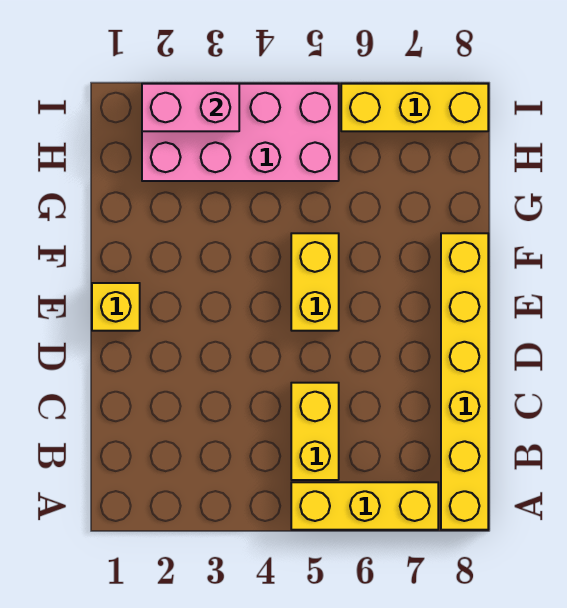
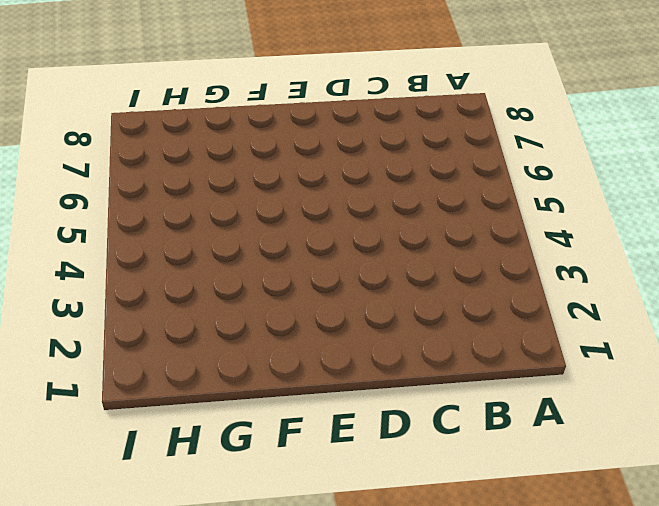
none -> yellow 1x3 brick [291,482,438,530]
none -> yellow 1x6 brick [441,233,488,530]

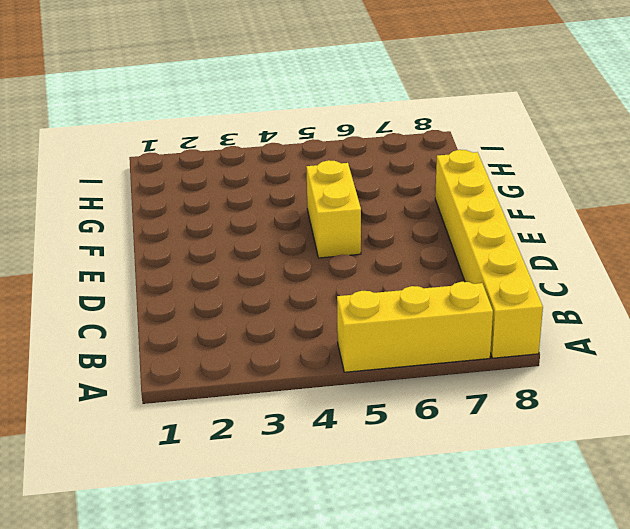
none -> yellow 1x2 brick [291,383,339,480]
none -> yellow 1x1 brick [92,283,140,331]

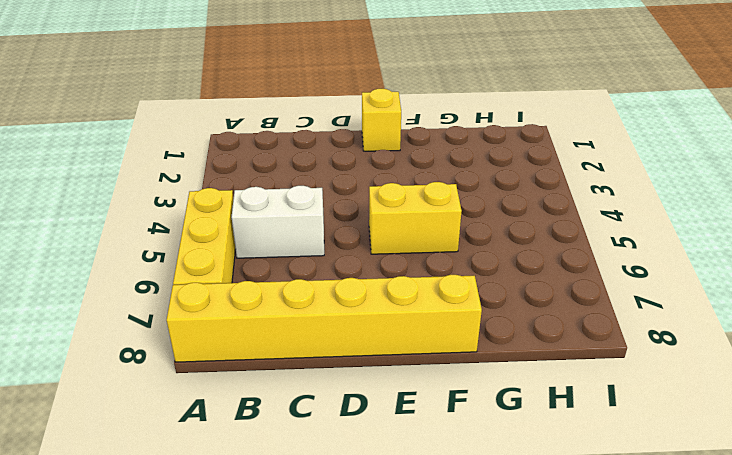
white 1x2 brick [232,186,324,258] -> yellow 1x2 brick [291,383,339,480]
none -> pink 2x4 brick [142,84,339,181]
none -> yellow 1x3 brick [341,84,488,131]

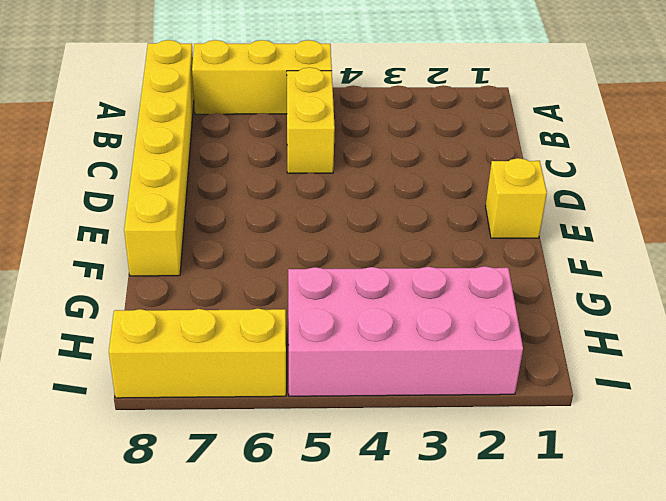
none -> yellow 1x2 brick [291,233,339,331]
none -> pink 1x2 brick [142,84,239,131]

